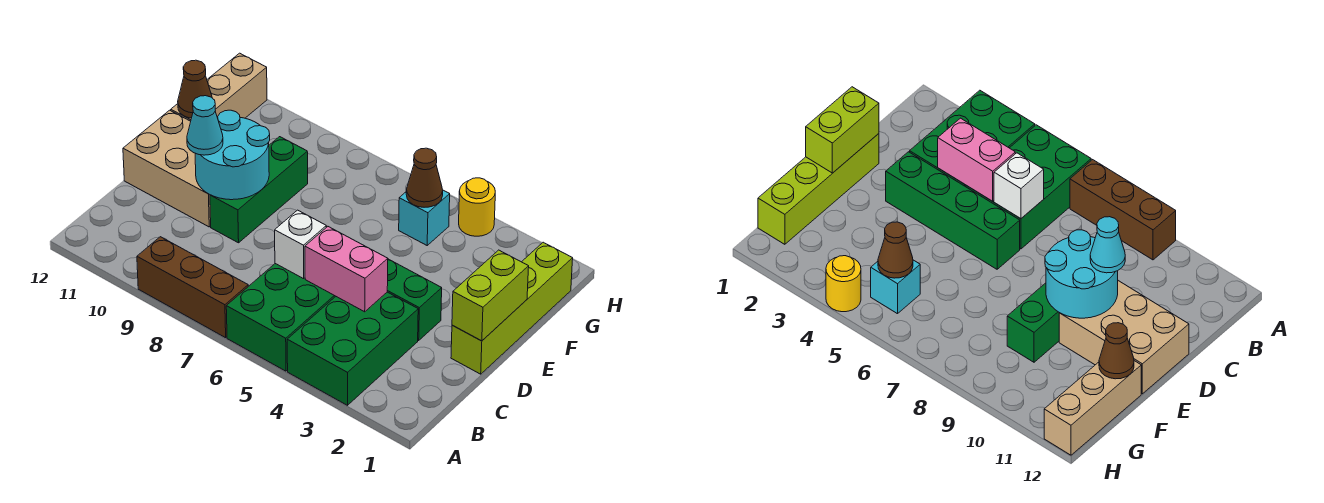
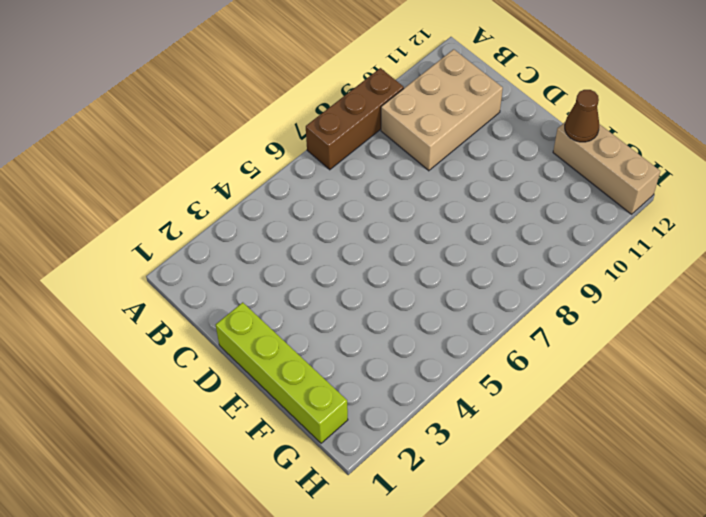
tan 2x3 brick [381,49,503,171] -> tan 2x3 brick moved to [123,110,211,227]
none -> green 2x3 brick [287,292,418,405]
none -> green 2x3 brick [226,264,336,371]
none -> green 1x4 brick [326,226,442,340]

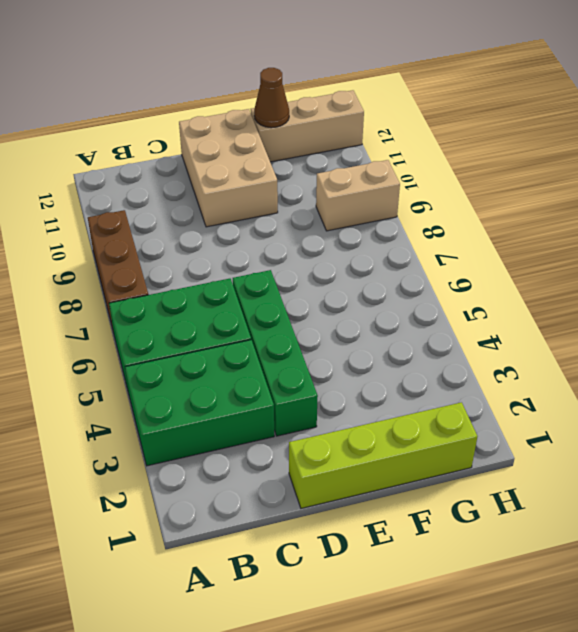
tan 1x2 brick [316,160,400,231] -> none
none -> green 1x3 brick [210,137,308,243]
none -> cyan 1x1 brick [399,190,450,245]
none -> yellow 1x1 round brick [459,178,495,236]

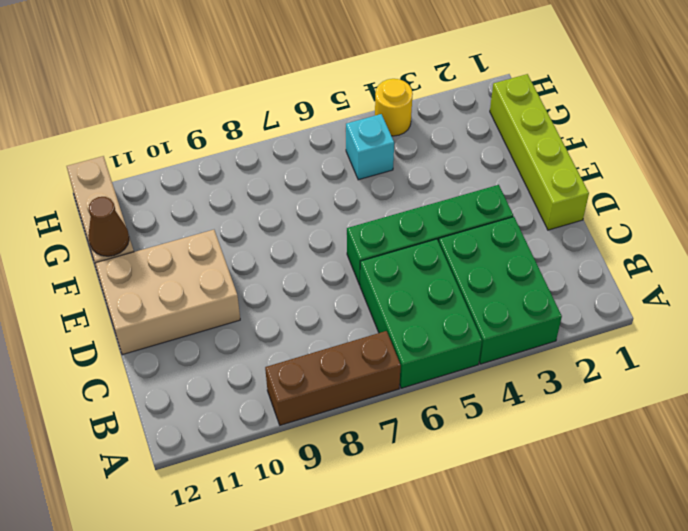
none -> green 1x3 brick [210,137,308,243]
none -> pink 1x2 brick [305,227,388,312]
none -> white 1x1 brick [275,210,326,279]

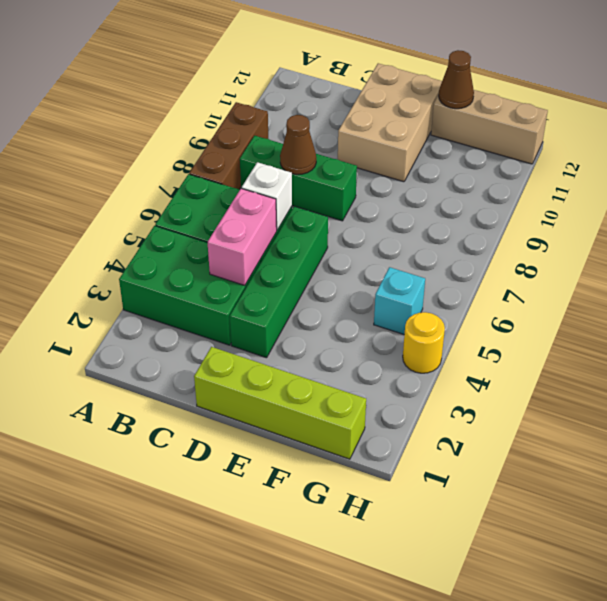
green 1x3 brick [240,136,357,221] -> green 1x3 brick moved to [210,137,308,243]
brown 1x1 cone [280,115,316,175] -> brown 1x1 cone moved to [406,148,443,207]
none -> lime 1x2 brick [452,250,529,341]
none -> cyan 2x2 round brick [195,110,270,200]
none -> cyan 1x1 cone [187,96,223,155]

